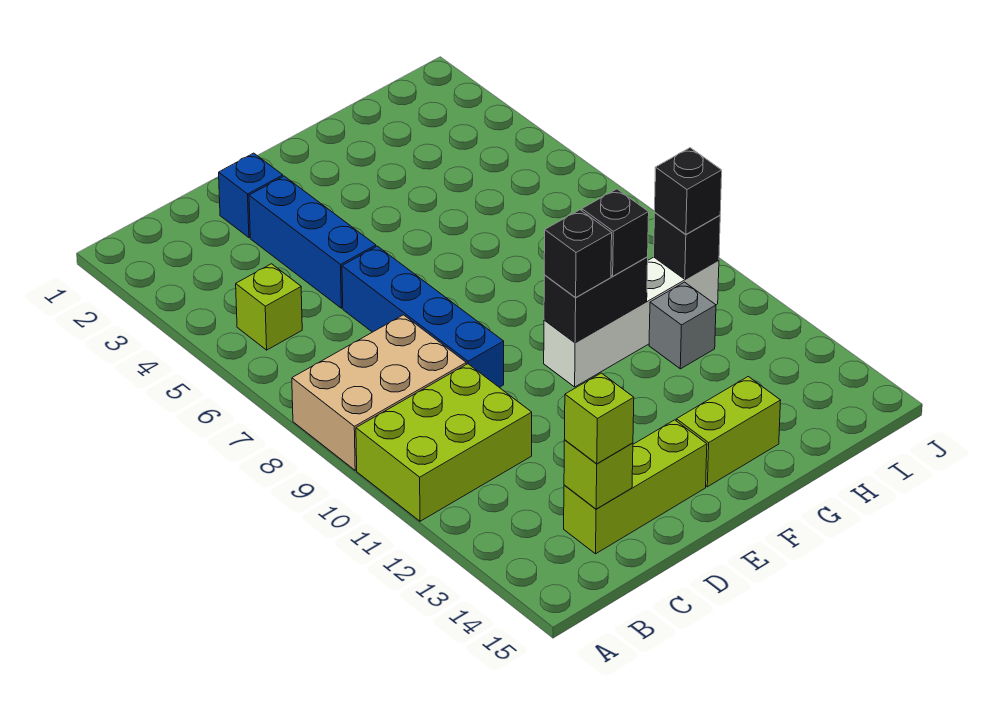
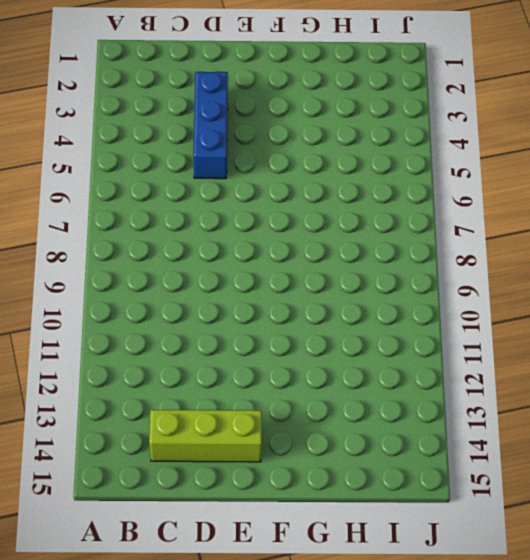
none -> tan 2x3 brick [292,315,466,470]
none -> lime 2x3 brick [356,364,532,521]
none -> lime 1x1 brick [236,264,302,350]

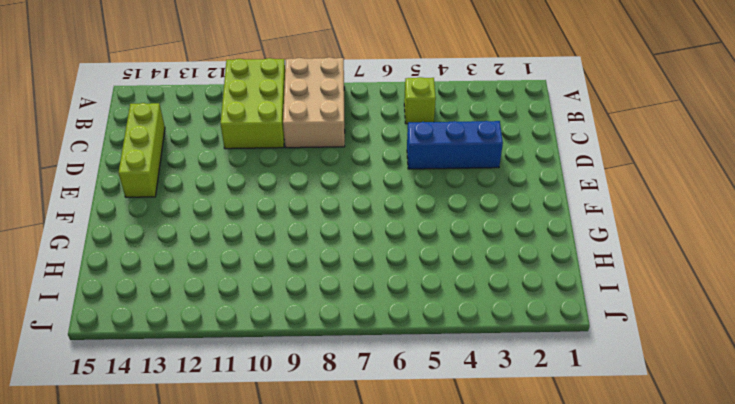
none -> blue 1x1 brick [219,153,283,238]
none -> blue 1x4 brick [342,246,504,387]
none -> white 1x4 brick [544,257,719,387]

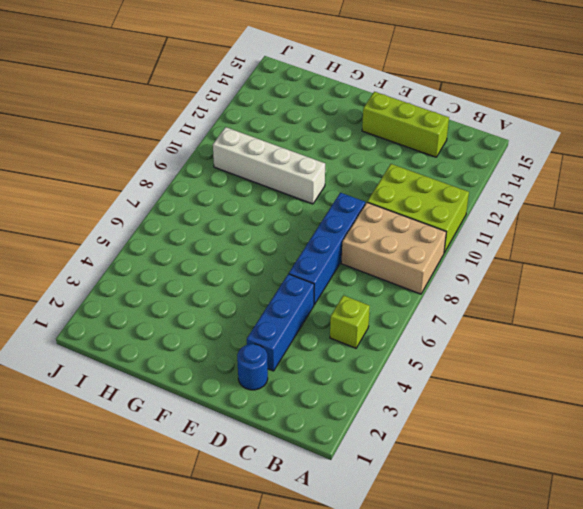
blue 1x1 round brick [237,344,268,390] -> blue 1x1 brick [219,153,283,238]
none -> lime 1x2 brick [676,377,781,487]
none -> grey 1x1 brick [649,282,716,369]
none -> lime 1x1 brick [564,440,633,509]

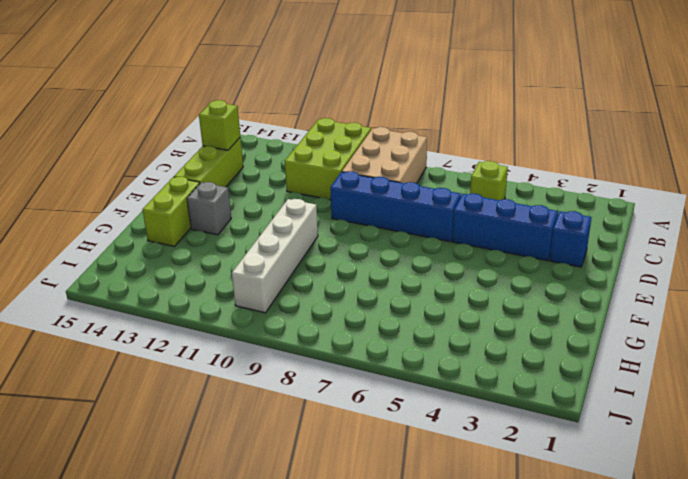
grey 1x1 brick [187,182,231,235] -> grey 1x1 brick moved to [649,282,716,369]
none -> black 1x2 brick [544,257,648,343]
none -> black 1x1 brick [654,213,720,279]
none -> lime 1x1 brick [565,373,634,464]

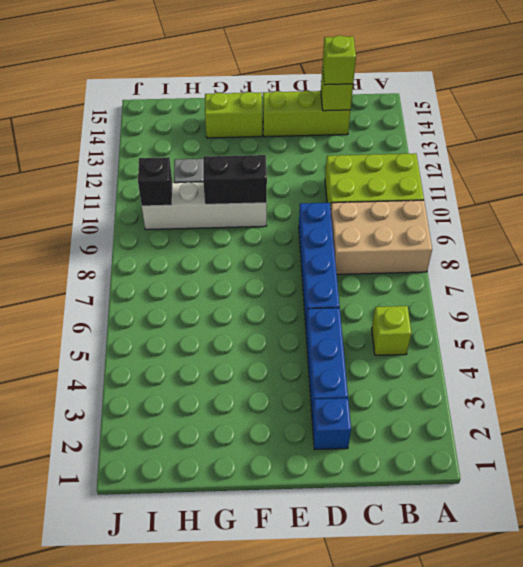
none -> black 1x1 brick [544,210,612,297]
none -> black 1x1 brick [582,189,649,276]
none -> black 1x1 brick [655,148,722,234]

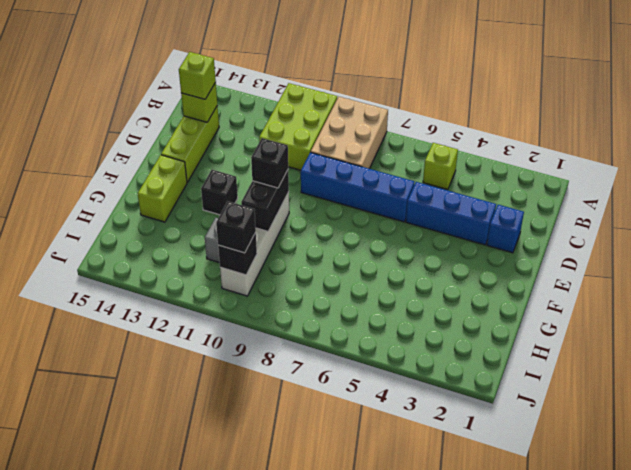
black 1x1 brick [201,170,238,215] -> black 1x1 brick moved to [582,189,649,276]

